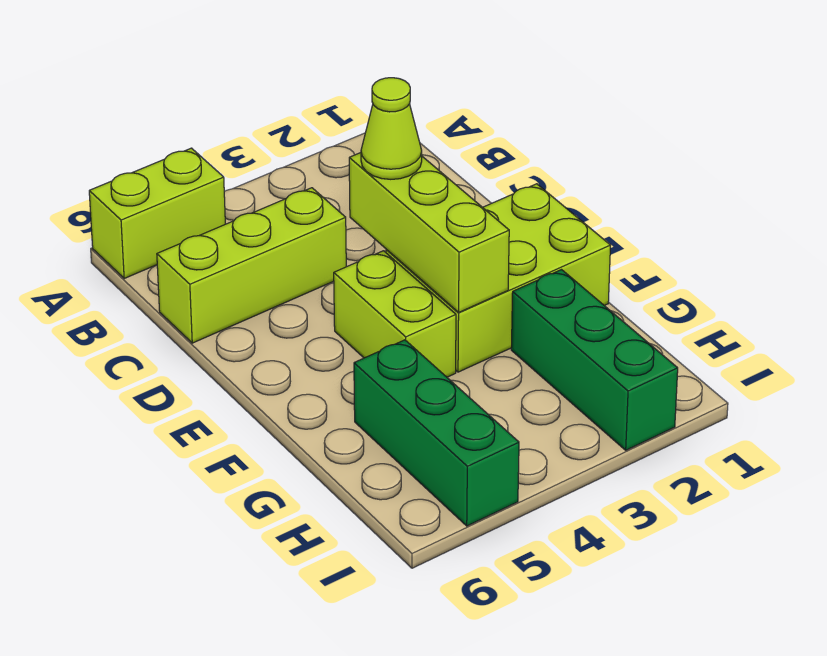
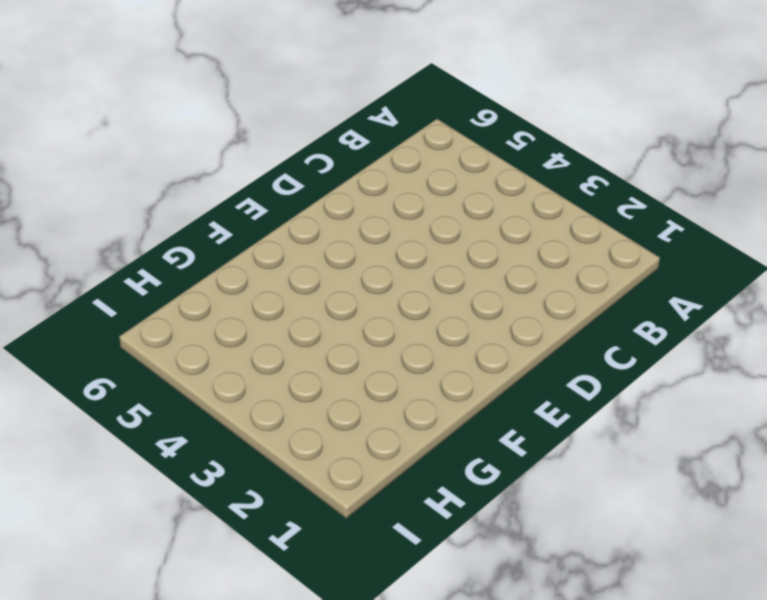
none -> lime 1x2 brick [89,148,225,278]
none -> lime 1x3 brick [157,188,346,343]

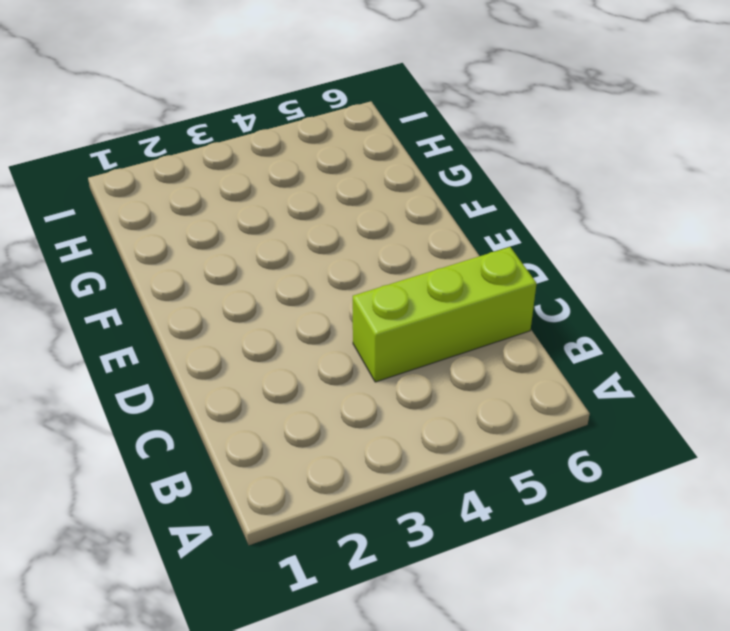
none -> lime 1x2 brick [89,148,225,278]
none -> lime 2x3 brick [386,184,611,372]

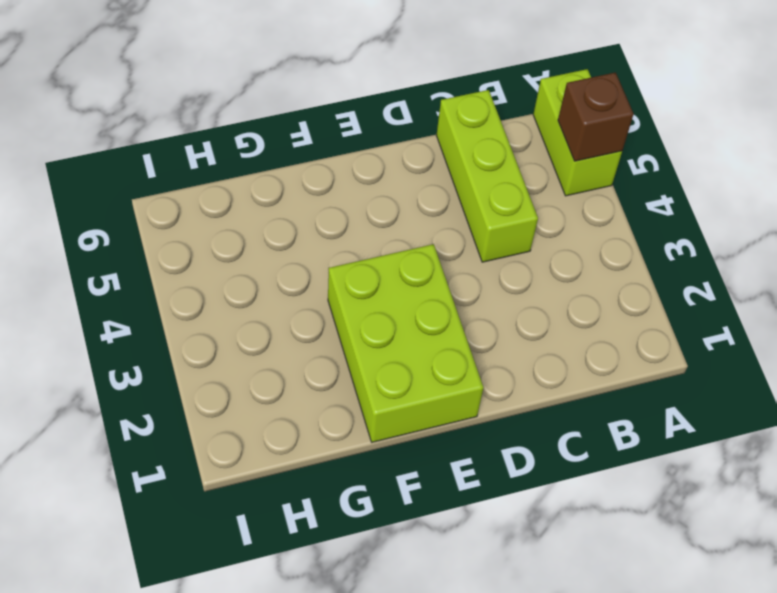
brown 1x1 brick [558,73,634,161] -> none
none -> lime 1x2 brick [334,251,456,377]
none -> green 1x3 brick [511,270,678,450]

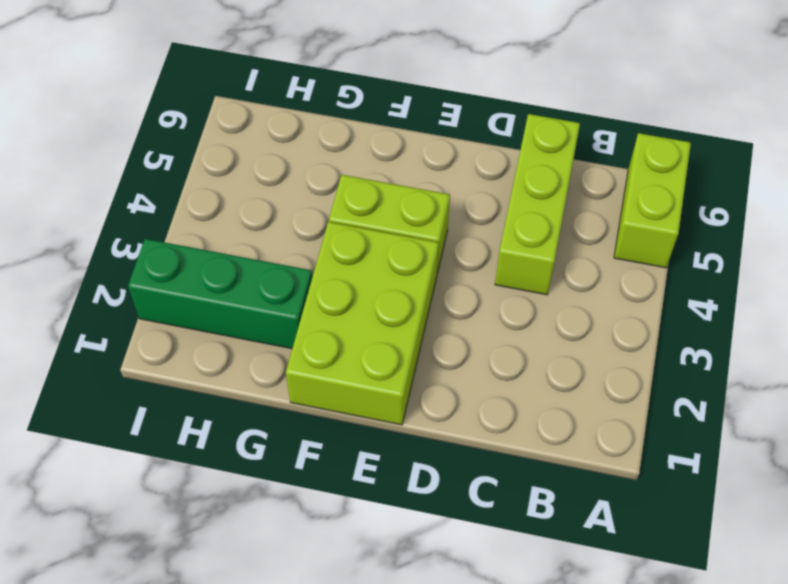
none -> green 1x3 brick [354,340,519,526]
none -> lime 1x3 brick [349,153,509,312]

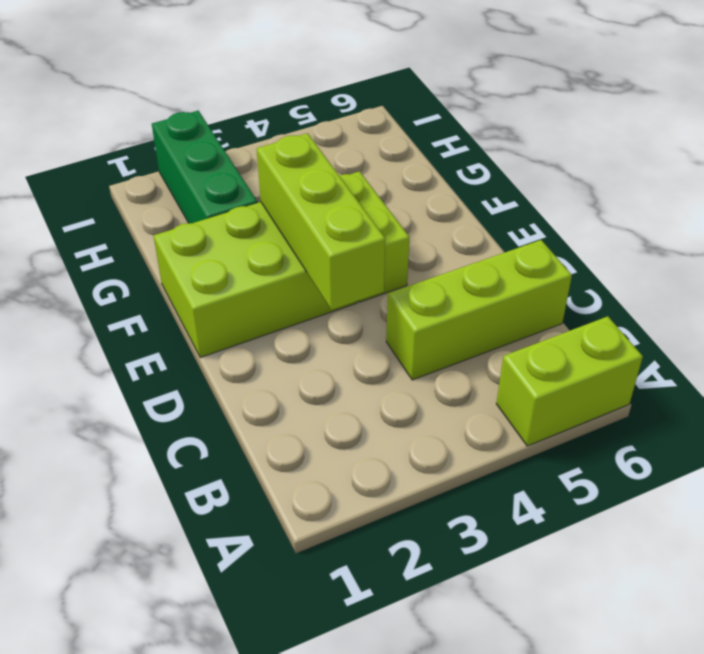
none -> green 1x3 brick [354,340,519,526]
none -> lime 1x1 cone [361,78,422,179]

